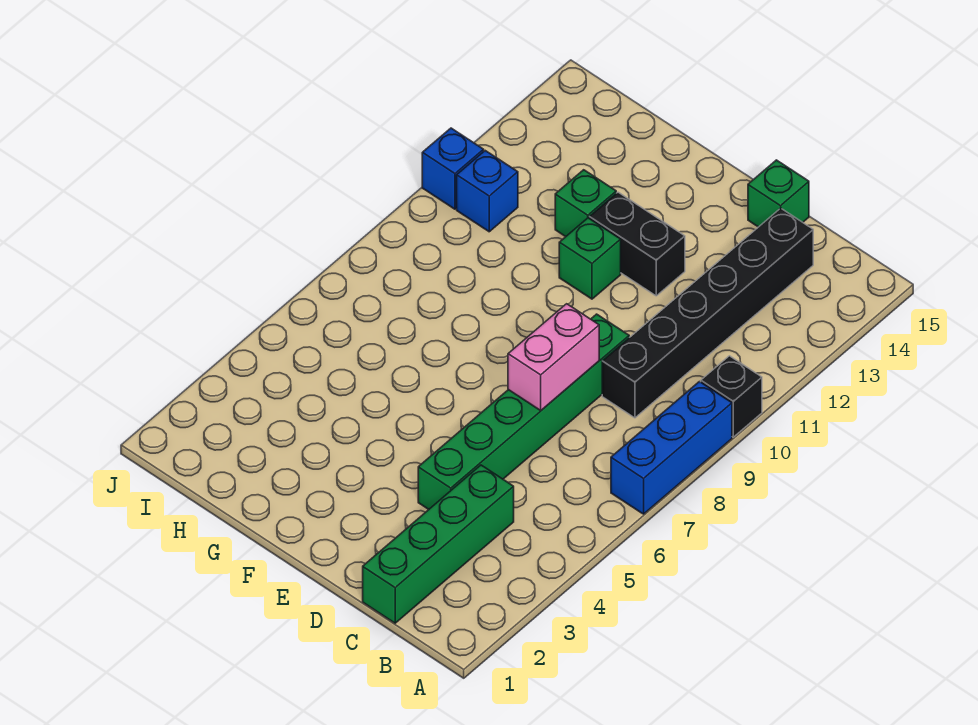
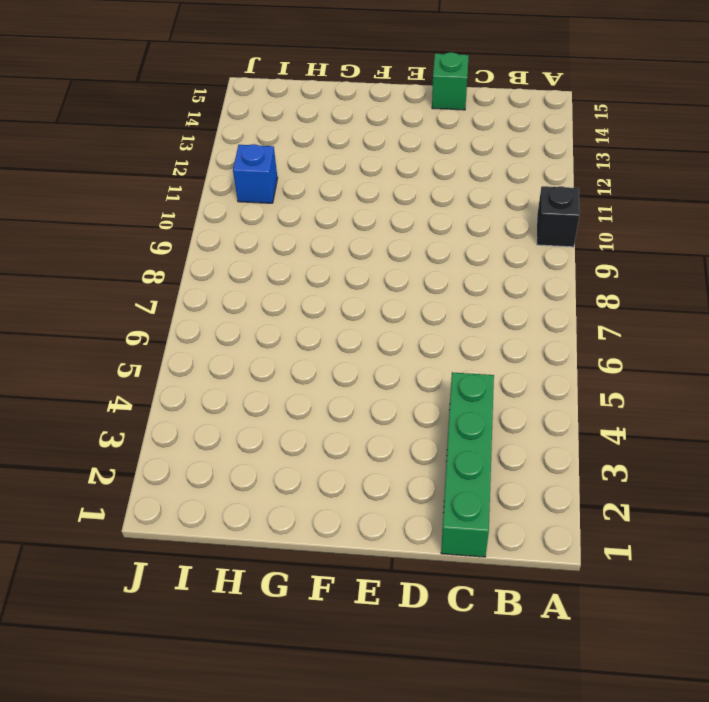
none -> blue 1x3 brick [611,382,732,514]
none -> black 1x6 brick [602,208,813,418]
none -> green 1x6 brick [418,314,629,509]

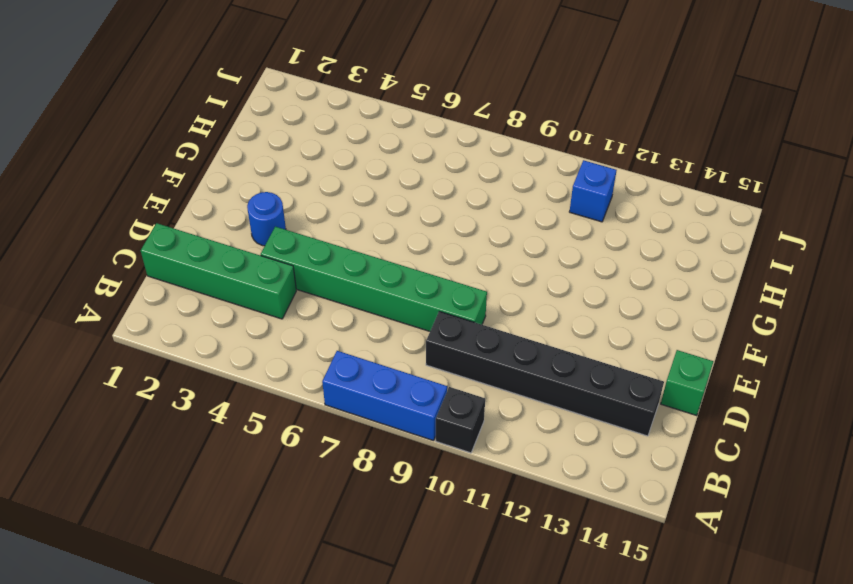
blue 1x1 round brick [247,192,286,246] -> none
none -> black 1x2 brick [589,192,685,296]
none -> green 1x1 brick [559,218,621,299]
none -> green 1x1 brick [555,170,616,237]

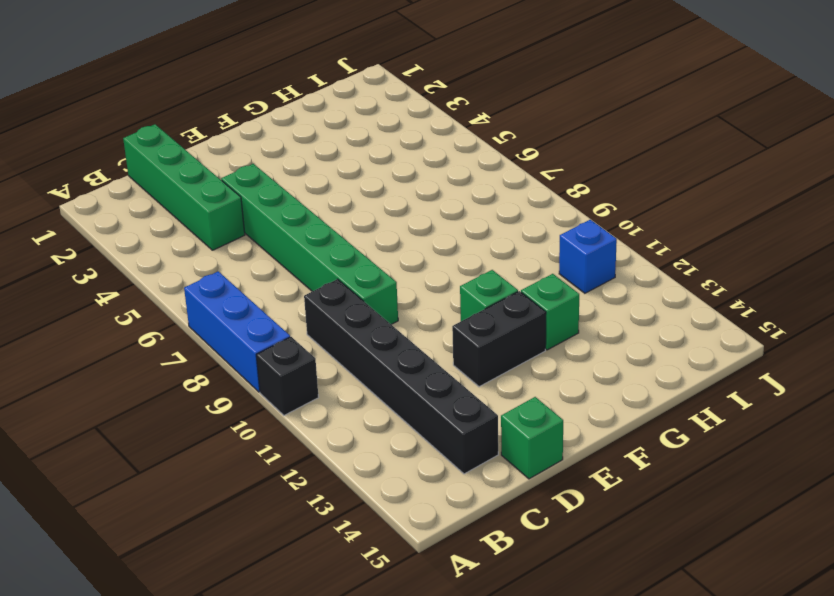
none -> blue 1x1 brick [422,128,484,209]
none -> pink 1x2 brick [508,304,599,410]

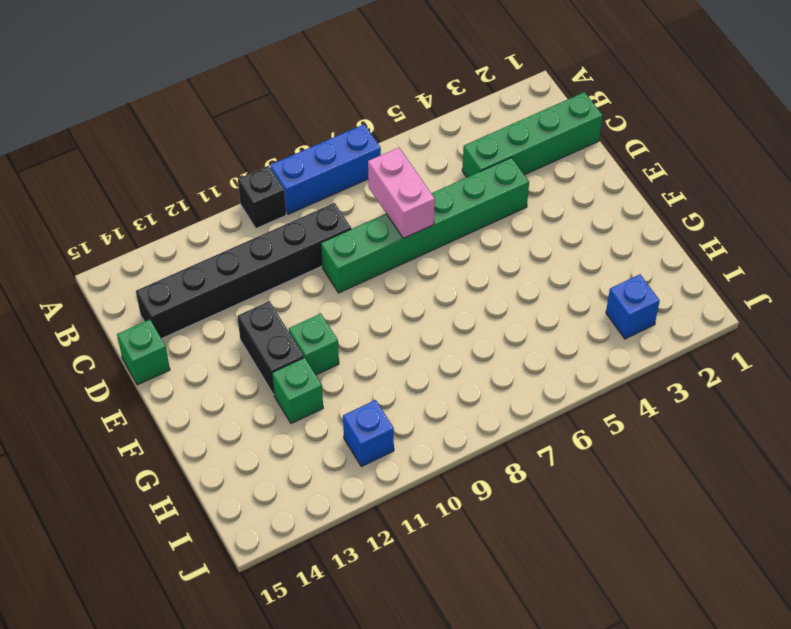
pink 1x2 brick [368,148,435,238] -> pink 1x2 brick turned to [508,304,599,410]
blue 1x1 brick [606,274,660,339] -> blue 1x1 brick moved to [422,128,484,209]

